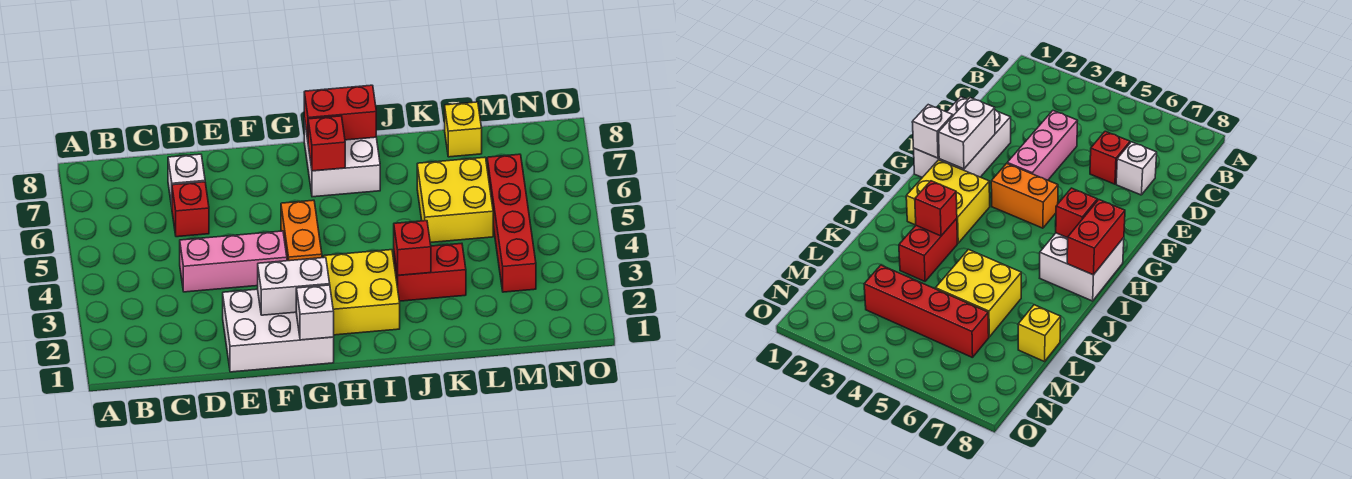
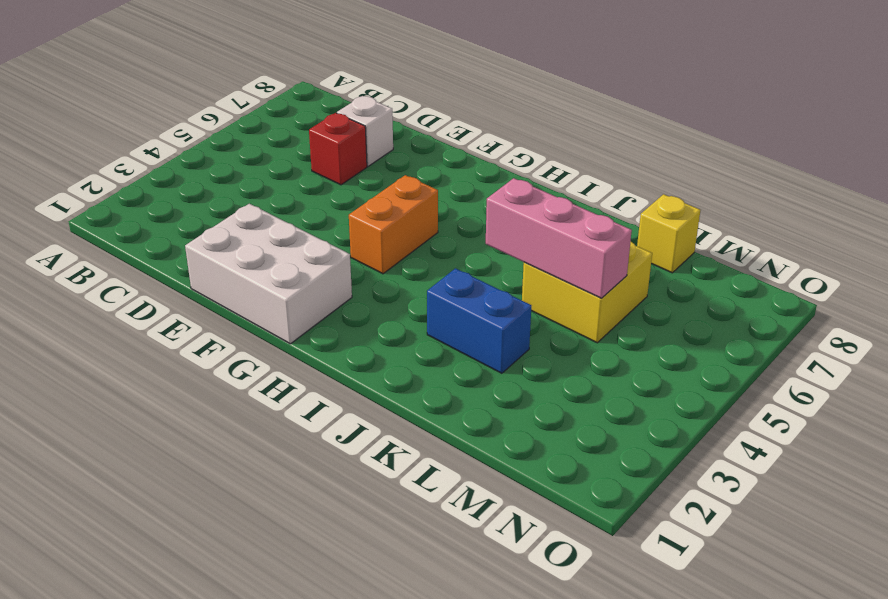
blue 1x2 brick [427,268,531,373] -> red 1x2 brick [394,243,466,301]
pink 1x3 brick [486,178,632,298] -> pink 1x3 brick moved to [180,231,287,292]
none -> yellow 2x2 brick [324,250,400,335]
none -> white 2x2 brick [304,118,380,197]
none -> red 1x4 brick [487,154,536,292]

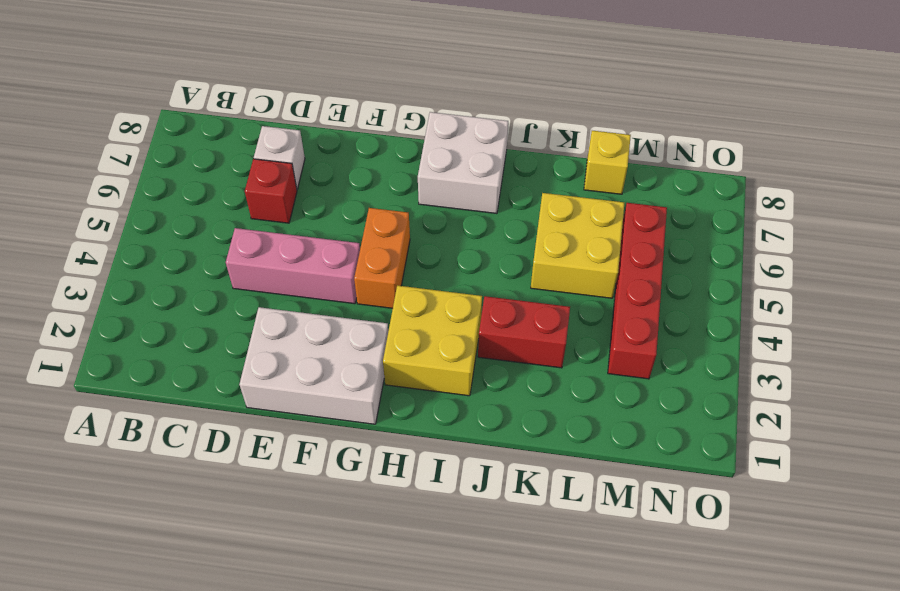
none -> white 1x2 brick [258,257,330,315]
none -> white 1x1 brick [296,285,334,340]
none -> red 1x1 brick [308,116,345,171]

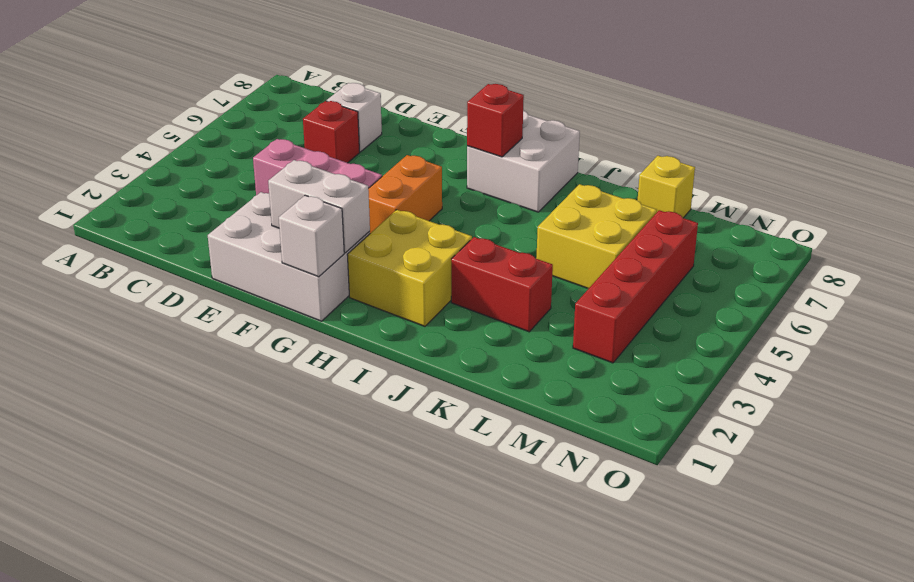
none -> red 1x2 brick [304,85,376,140]
none -> red 1x1 brick [394,221,431,275]

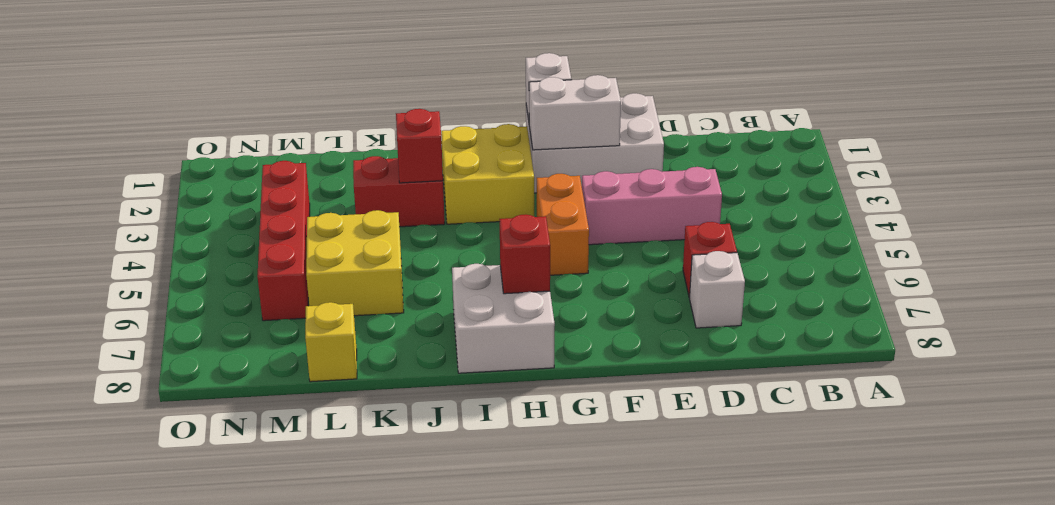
none -> red 1x2 brick [304,85,376,140]

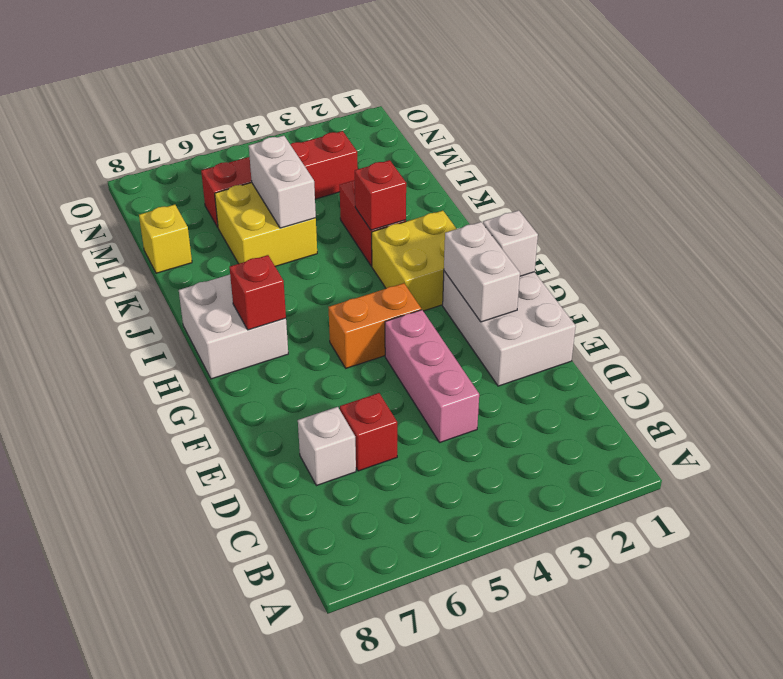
white 1x2 brick [249,136,316,228] -> none
none -> red 1x2 brick [304,85,376,140]

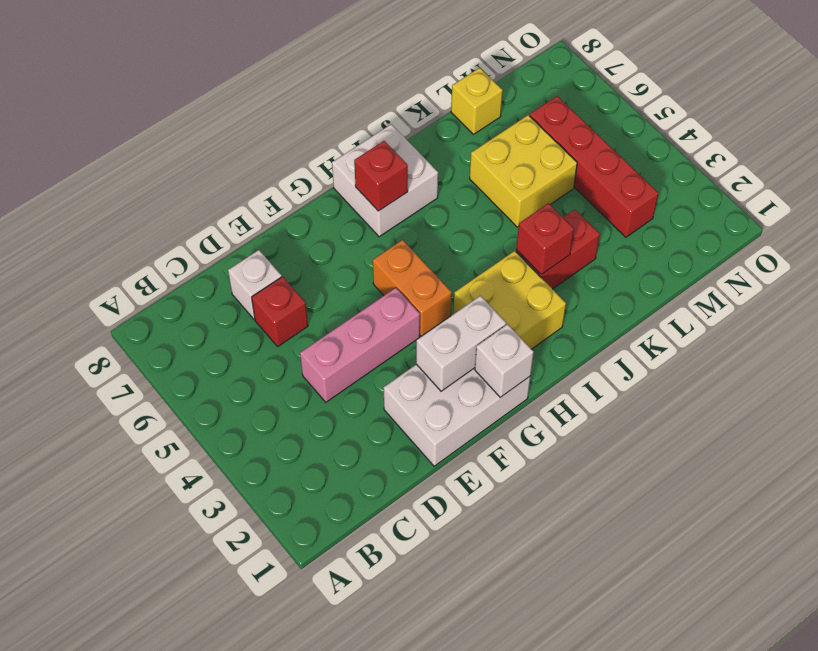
none -> red 1x2 brick [304,85,376,140]

